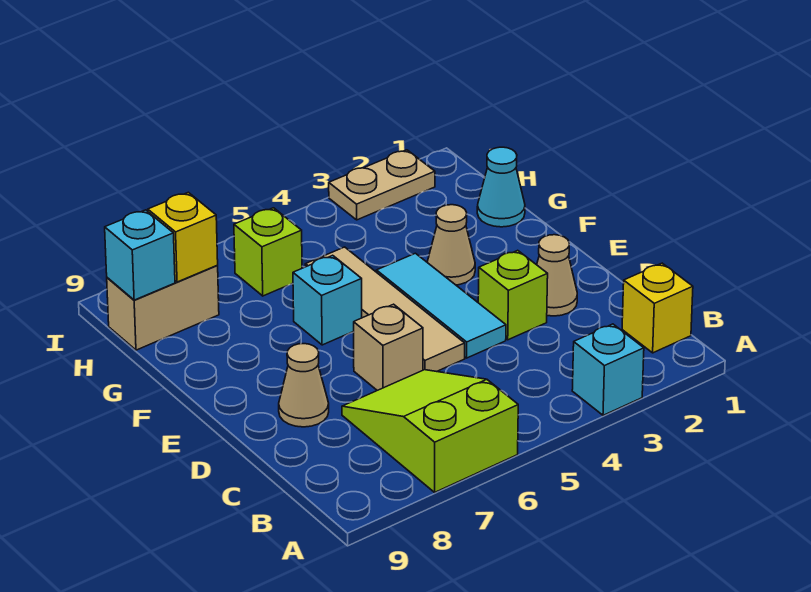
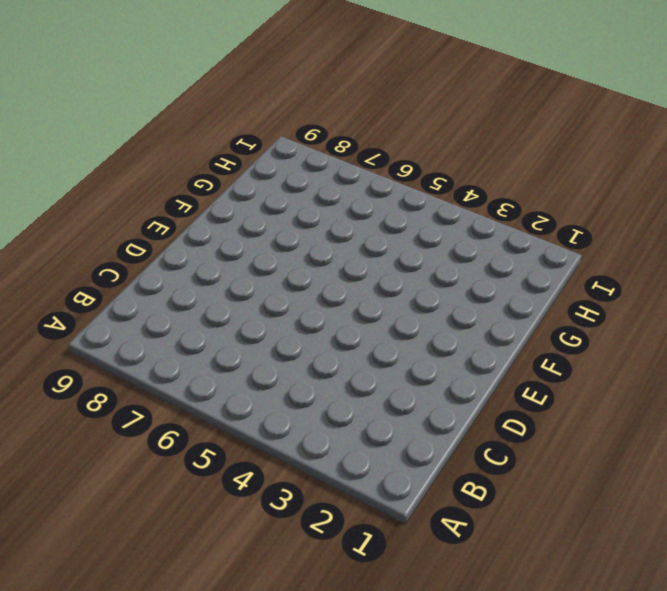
none -> cyan 1x1 brick [572,324,644,415]
none -> lime 2x3 slope [342,370,518,492]
none -> yellow 1x1 brick [622,263,693,353]

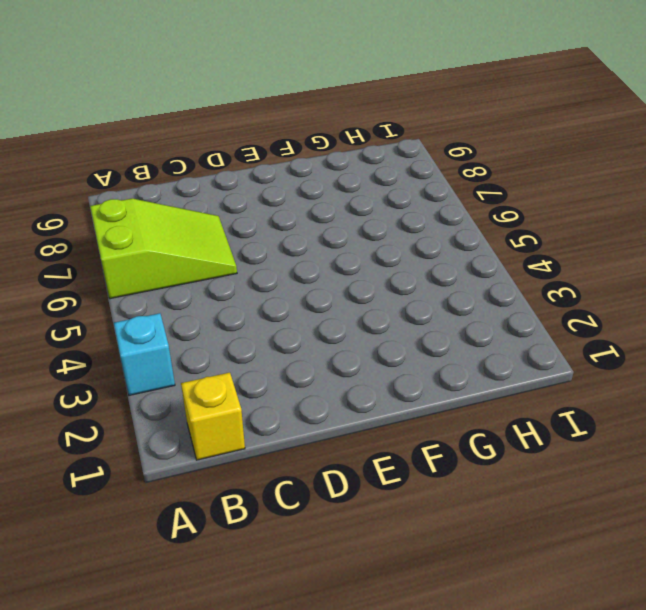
none -> tan 1x1 cone [537,235,577,316]
none -> lime 1x1 brick [478,250,548,340]
none -> cyan 1x3 tile [376,253,506,358]

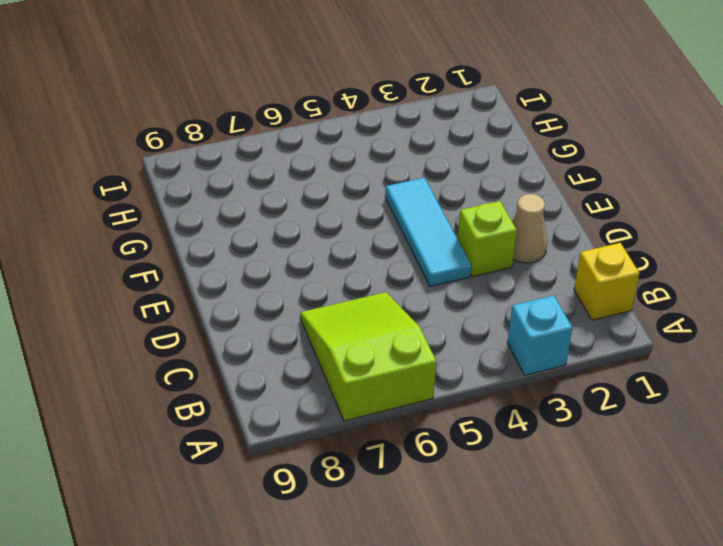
none -> tan 1x4 tile [305,247,465,372]
none -> tan 1x1 brick [354,304,423,390]
none -> tan 1x1 cone [279,344,329,427]

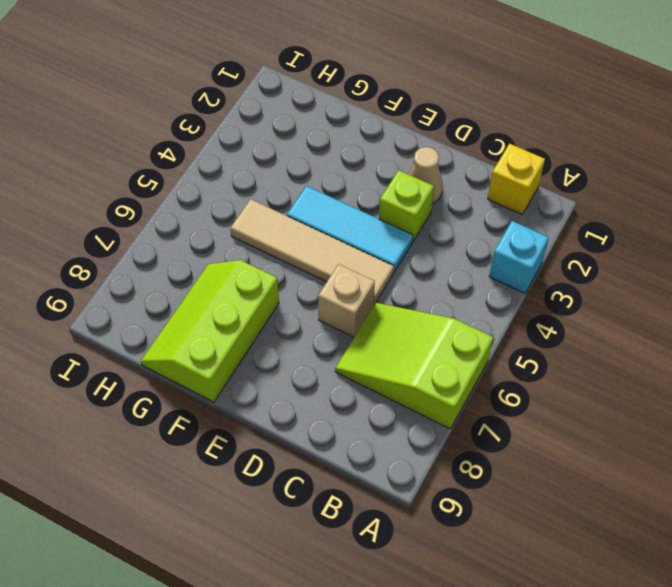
lime 2x3 slope [141,260,279,402] -> none
none -> tan 1x1 cone [279,344,329,427]
none -> tan 1x1 cone [427,205,475,285]
none -> cyan 1x1 brick [293,255,362,345]

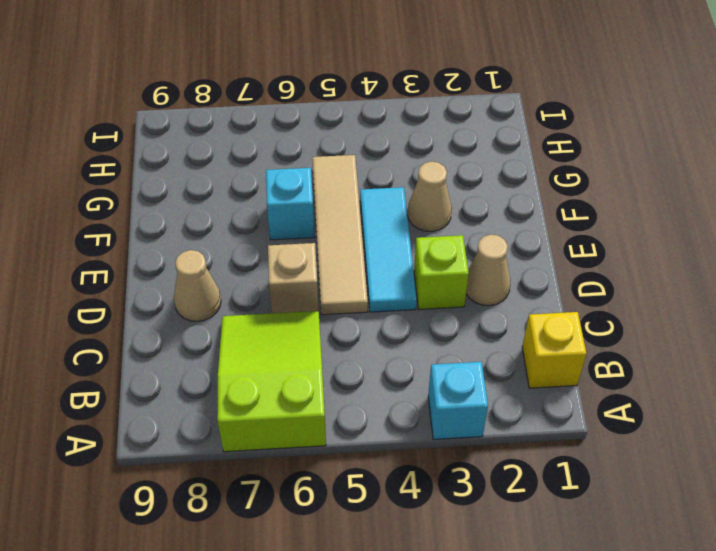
none -> cyan 1x1 cone [477,147,525,227]
none -> lime 1x1 brick [234,208,302,296]
none -> tan 1x2 brick [107,266,219,350]

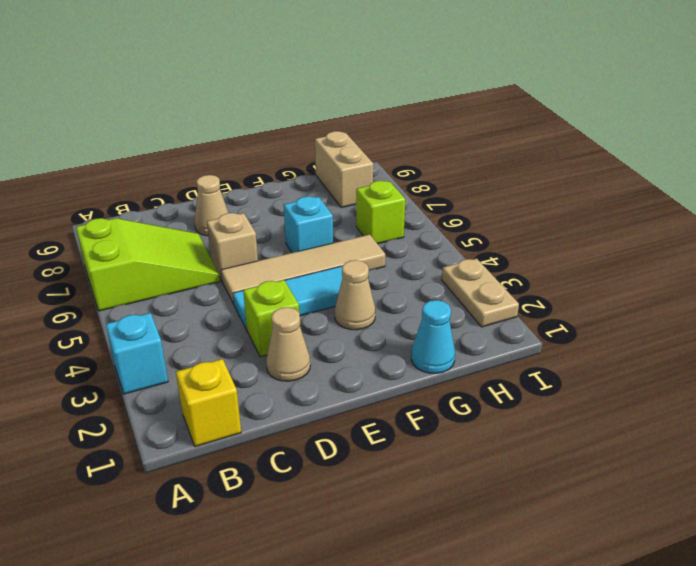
none -> yellow 1x1 brick [148,192,218,282]
none -> cyan 1x1 brick [105,210,175,300]

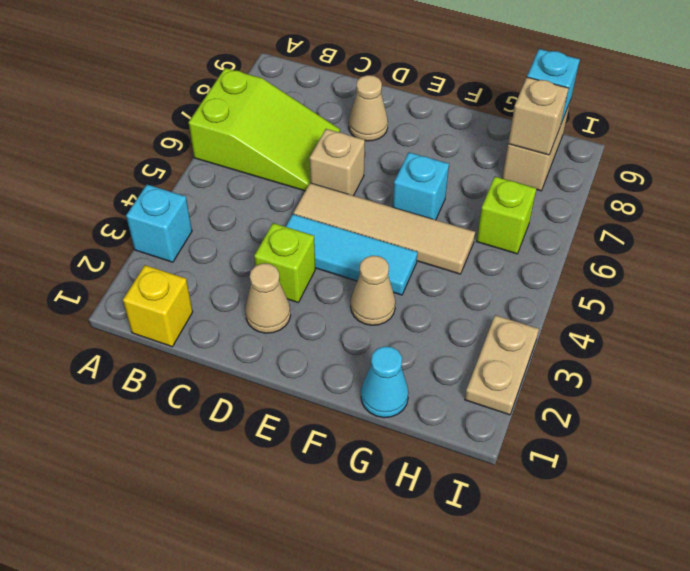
tan 1x1 brick [508,77,569,155] -> yellow 1x1 brick [148,192,218,282]

